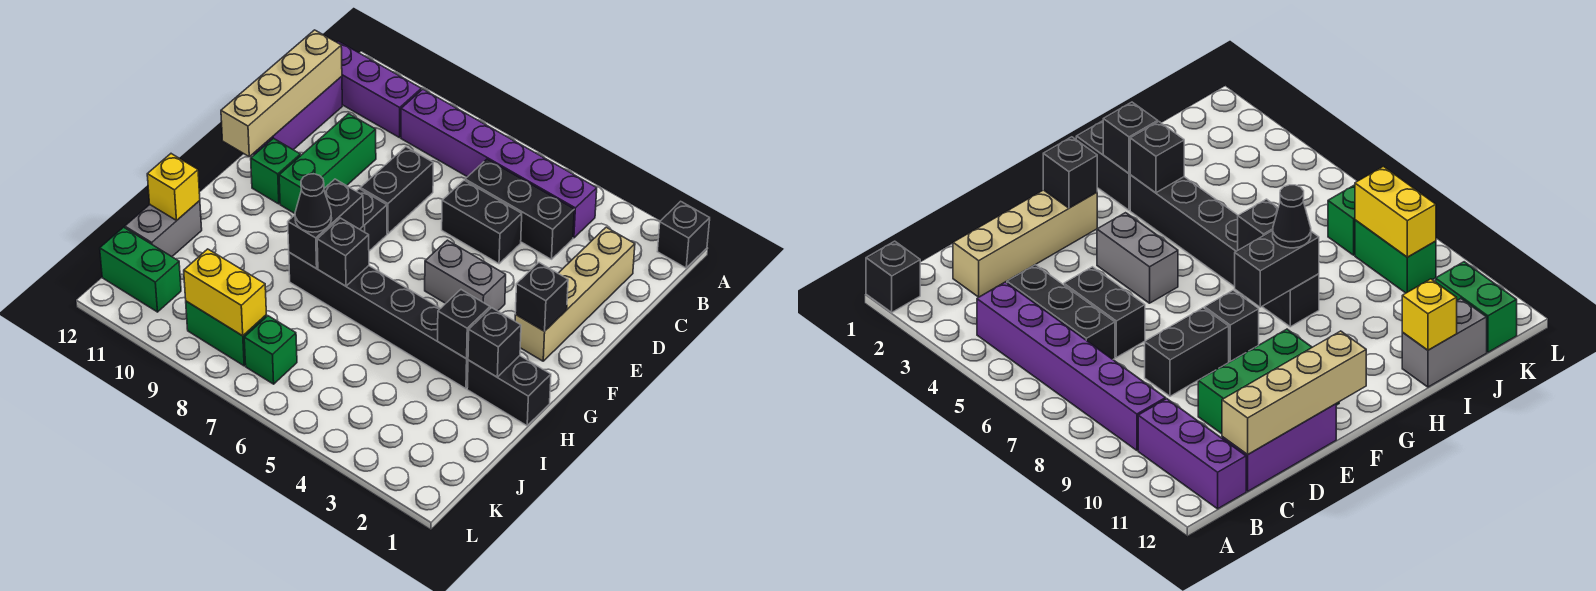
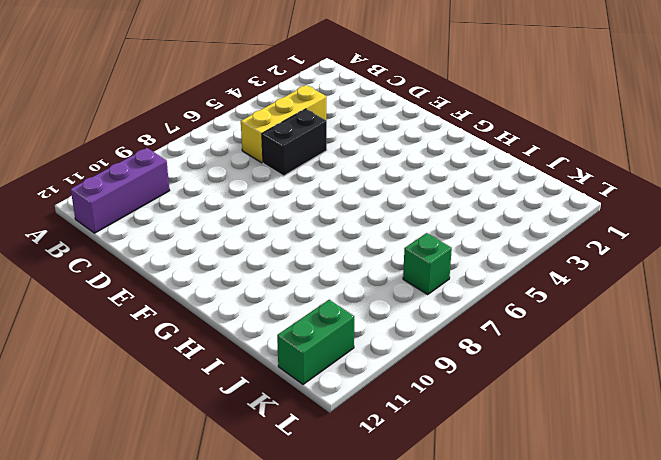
yellow 1x3 brick [241,85,326,163] -> black 1x3 brick [465,159,574,259]
none -> black 1x1 brick [657,201,710,268]
none -> purple 1x6 brick [401,89,597,238]
none -> tan 1x4 brick [515,227,635,361]

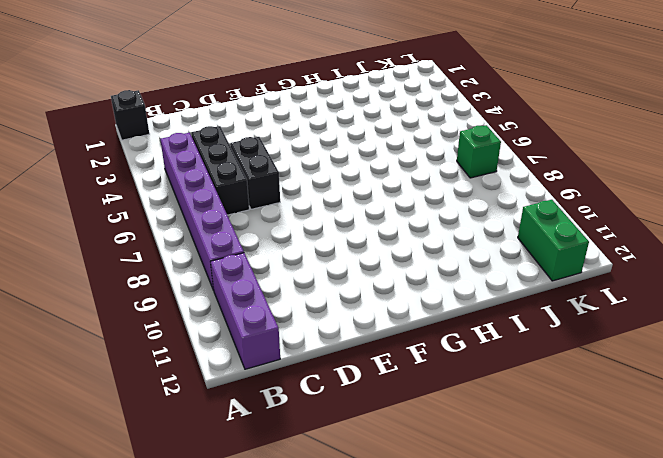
none -> tan 1x4 brick [515,227,635,361]
none -> purple 1x3 brick [253,76,342,155]
none -> black 1x2 brick [360,147,433,234]

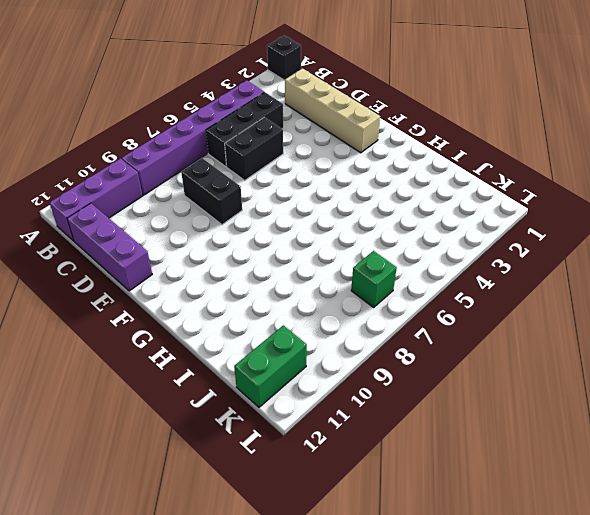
none -> green 1x3 brick [279,114,376,213]
none -> grey 1x2 brick [425,240,506,311]
none -> black 1x1 brick [356,189,387,251]

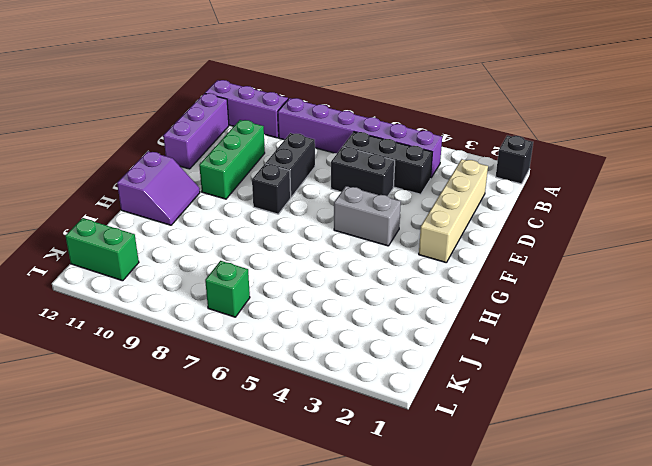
purple 2x2 slope [117,151,200,225] -> none
none -> green 1x1 brick [251,138,300,204]
none -> black 1x2 brick [467,356,551,426]
none -> black 1x6 brick [289,252,468,389]

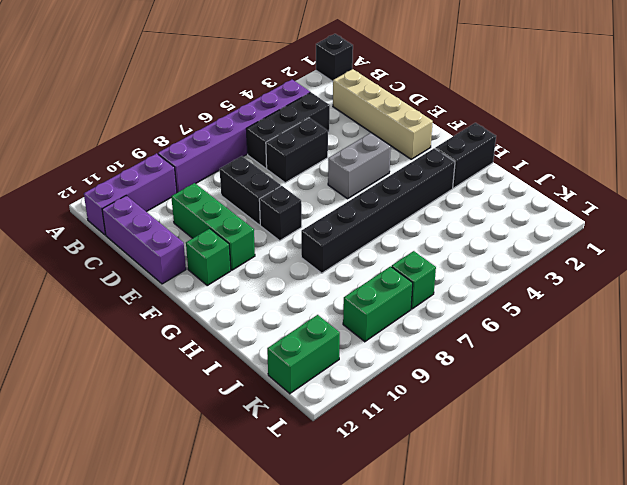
none -> grey 1x2 brick [125,201,202,257]
none -> tan 1x4 brick [221,30,342,157]
none -> black 1x1 brick [515,263,568,331]

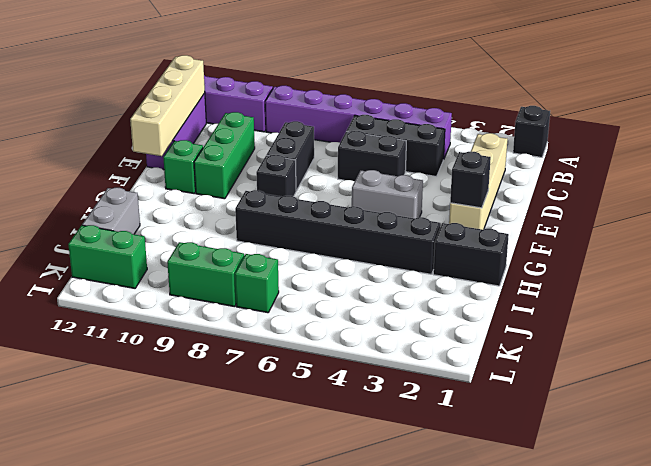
none -> black 1x2 brick [288,179,363,268]
none -> black 1x1 brick [468,308,521,377]
none -> black 1x1 brick [438,290,490,359]

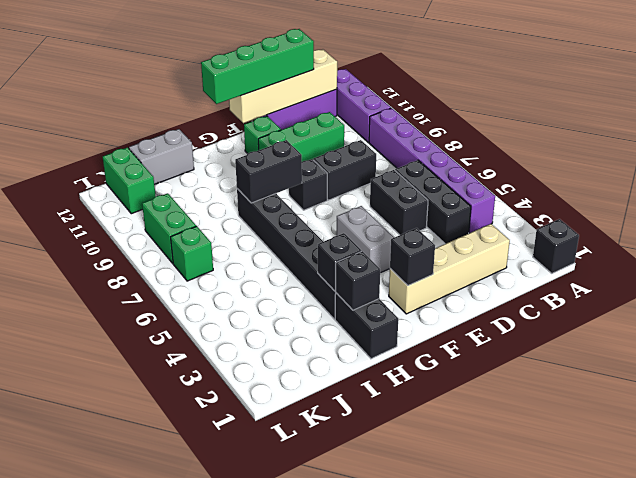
green 1x4 brick [201,29,314,104] -> none
none -> black 1x1 brick [317,218,369,286]
none -> yellow 1x1 brick [147,154,200,220]
none -> yellow 1x2 brick [184,249,266,336]

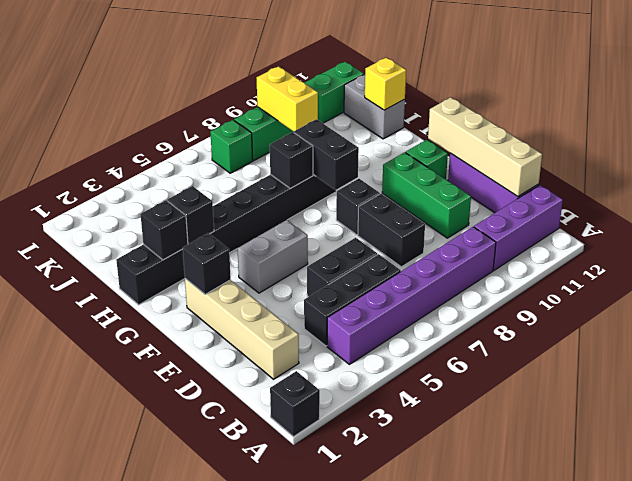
yellow 1x2 brick [257,66,318,132] -> yellow 1x2 brick turned to [184,249,266,336]
none -> black 1x1 cone [295,174,332,232]

